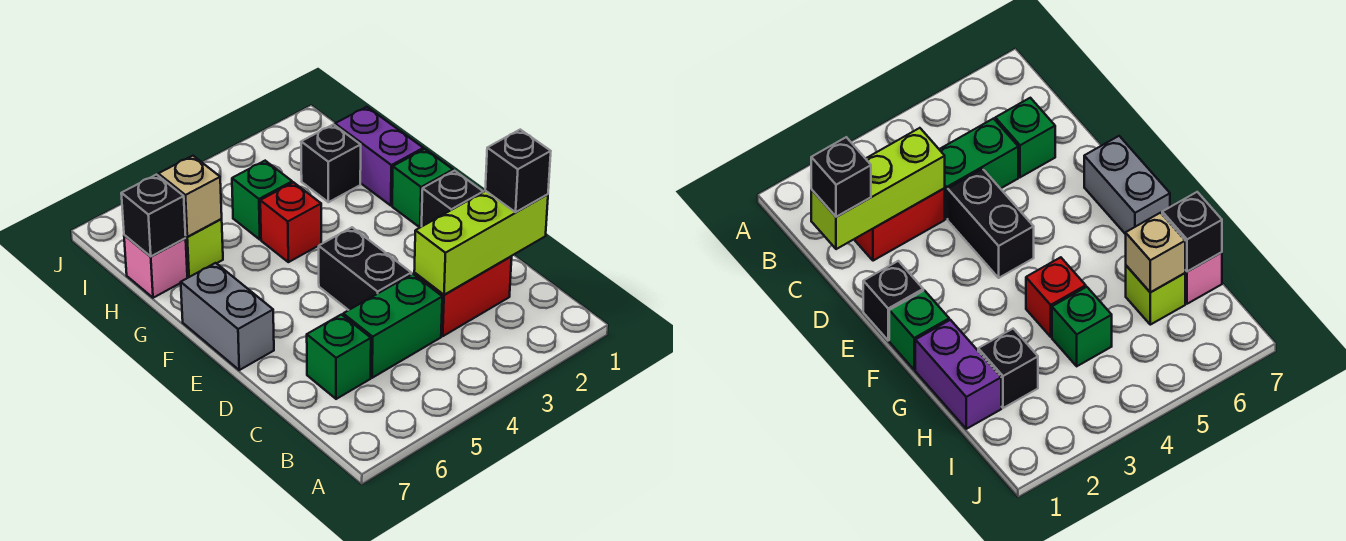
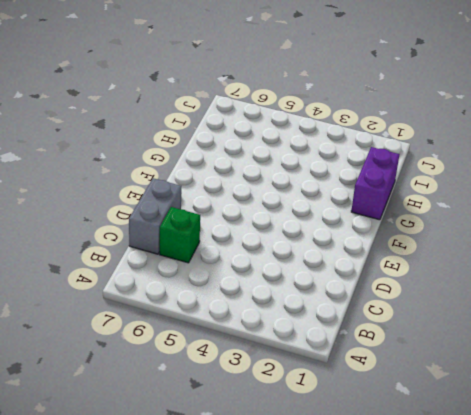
grey 1x2 brick [129,178,181,254] -> grey 1x2 brick moved to [181,263,274,370]
none -> red 1x2 brick [414,256,512,336]
none -> green 1x2 brick [343,274,442,378]
none -> black 1x2 brick [319,227,411,310]

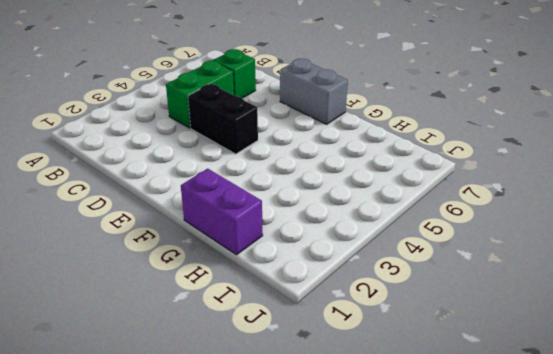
none -> red 1x2 brick [414,256,512,336]
none -> black 1x1 brick [422,171,483,226]
none -> green 1x1 brick [392,149,453,227]

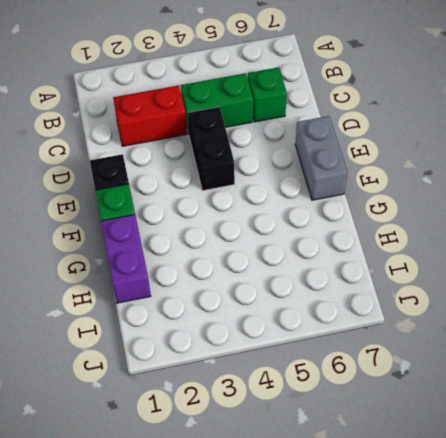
none -> red 1x1 brick [260,182,321,262]
none -> black 1x1 brick [301,124,361,202]
none -> green 1x1 brick [232,161,292,240]

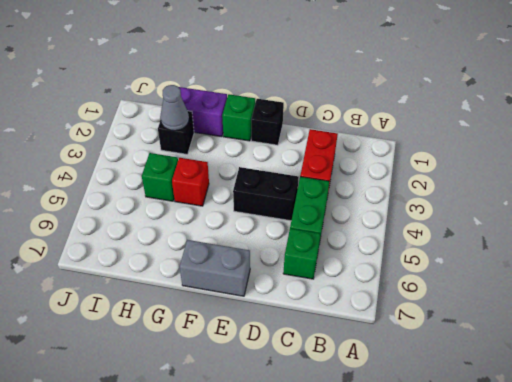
grey 1x1 cone [160,85,189,131] -> none
none -> lime 1x1 brick [185,219,223,278]
none -> pink 1x1 brick [124,235,187,298]
none -> lime 1x3 brick [414,191,548,295]

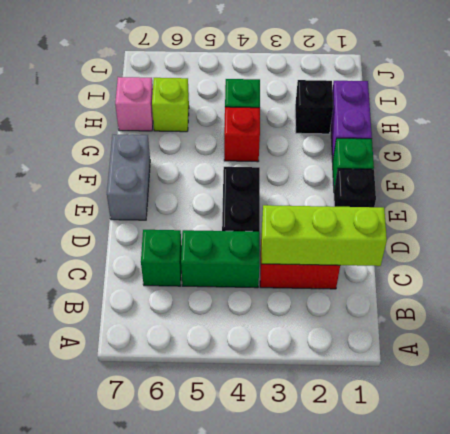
none -> tan 1x1 brick [158,156,222,237]
none -> black 1x1 brick [121,175,186,256]
none -> black 1x1 brick [485,130,551,212]

